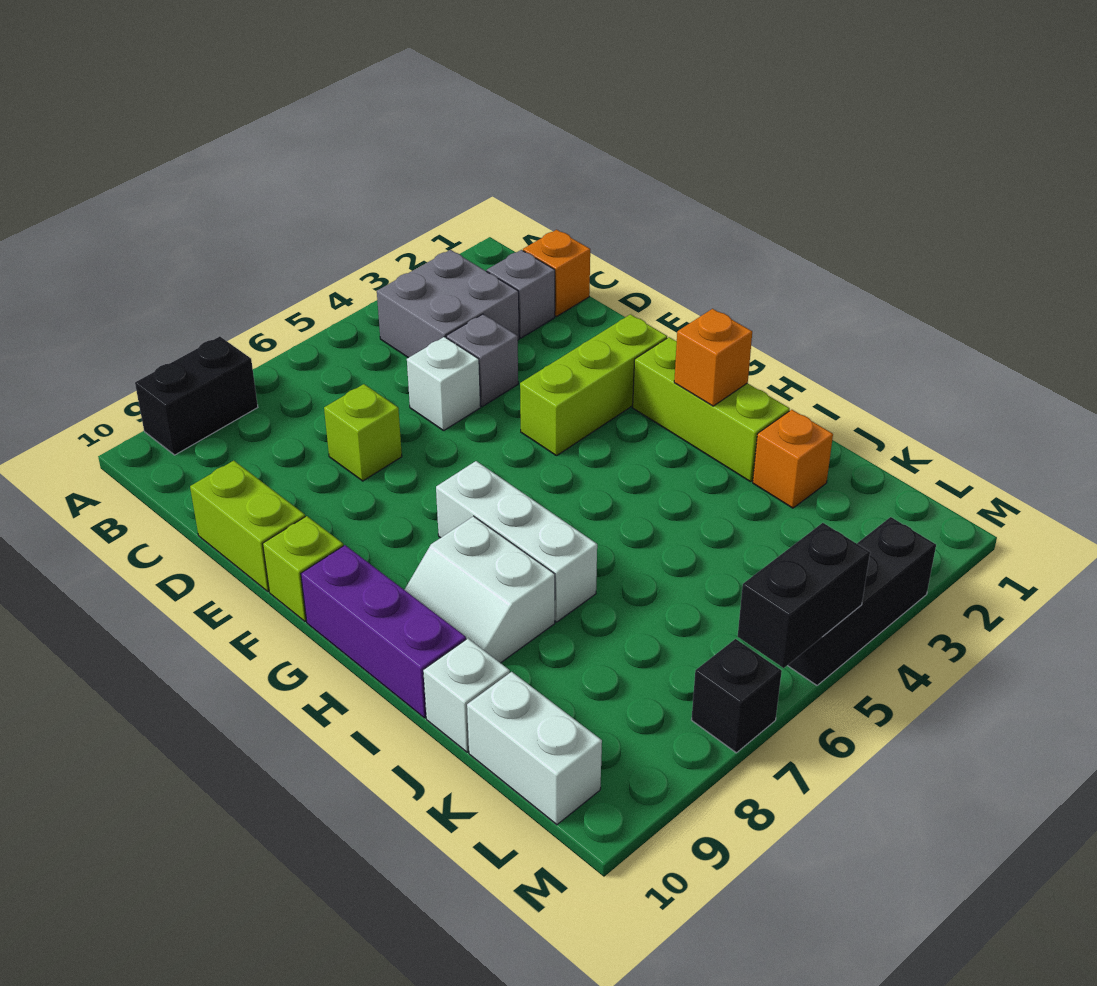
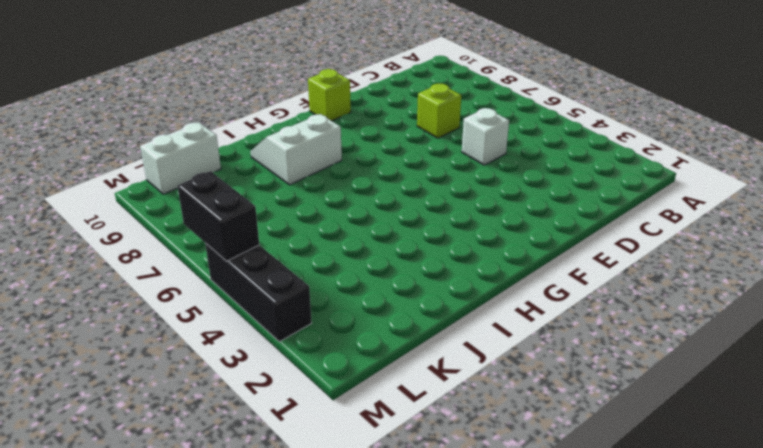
none -> black 1x2 brick [135,336,258,455]
none -> grey 2x2 brick [377,250,519,358]
none -> orange 1x1 brick [523,230,590,317]

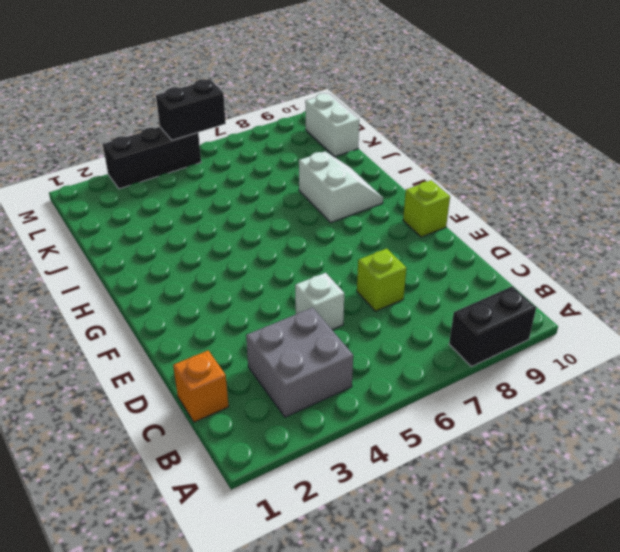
none -> grey 1x1 brick [487,250,555,338]
none -> grey 1x1 brick [446,314,518,406]
none -> lime 1x2 brick [190,461,305,591]

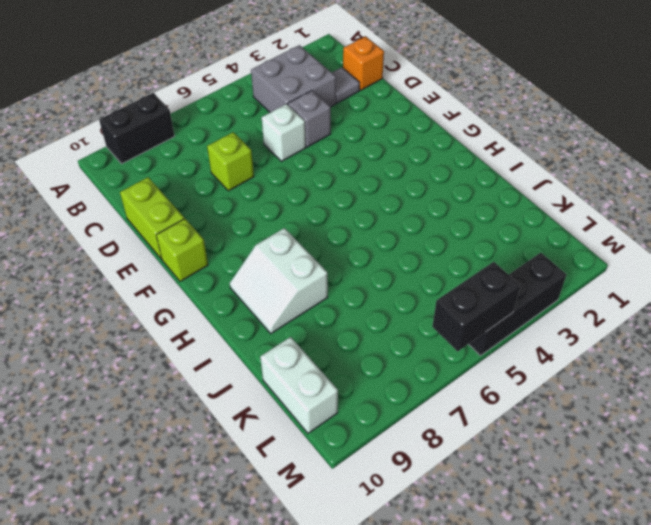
grey 1x1 tile [332,67,360,103] -> grey 1x1 brick [487,250,555,338]
none -> lime 1x3 brick [520,314,667,456]
none -> lime 1x3 brick [633,337,790,482]
none -> white 1x3 brick [436,461,597,622]

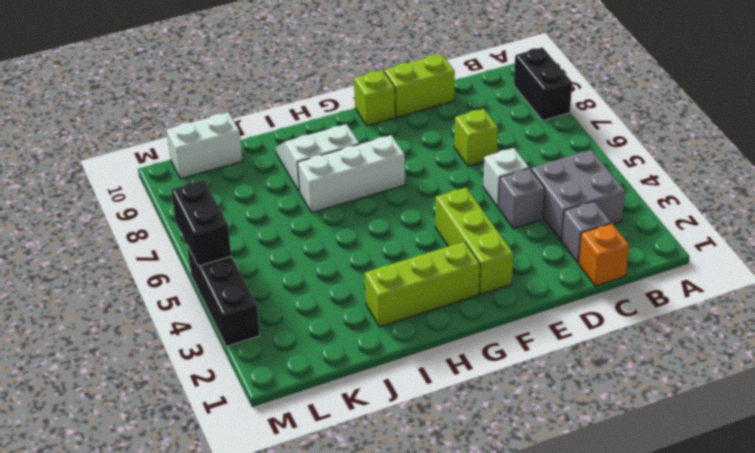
none -> purple 1x3 brick [301,545,466,718]
none -> orange 1x1 brick [753,410,833,508]
none -> white 1x1 brick [423,638,510,752]

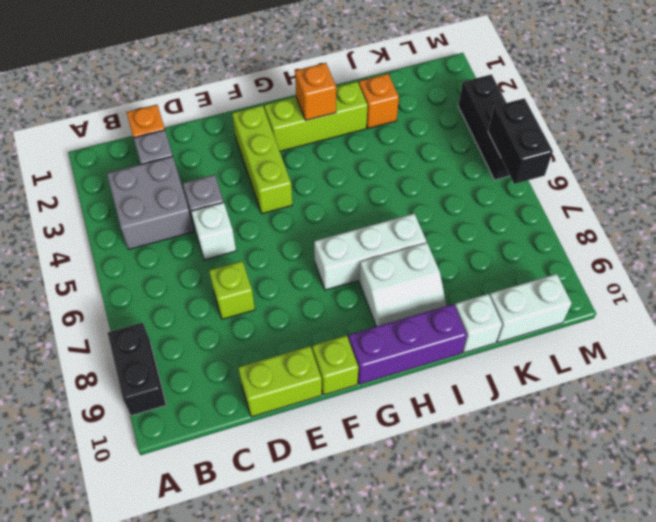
none -> black 1x1 brick [692,639,782,753]

